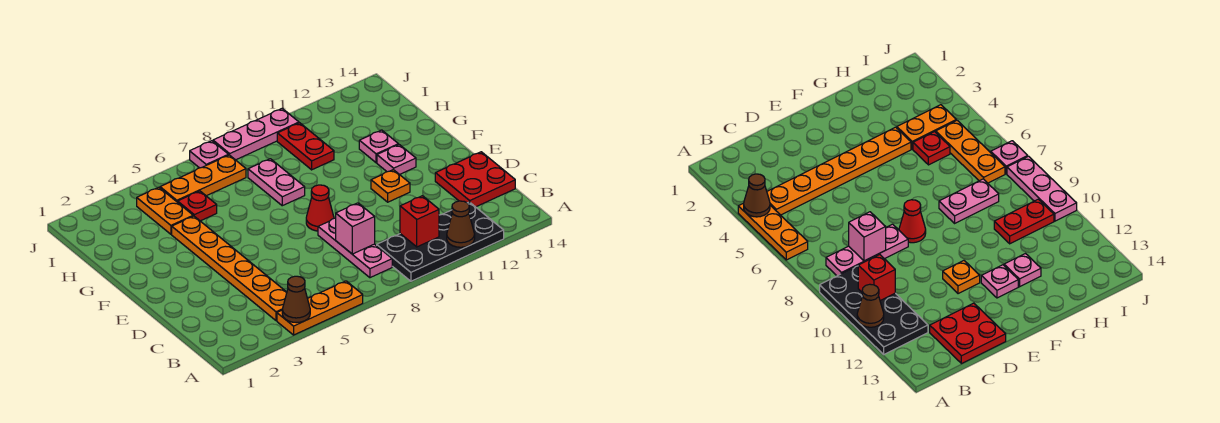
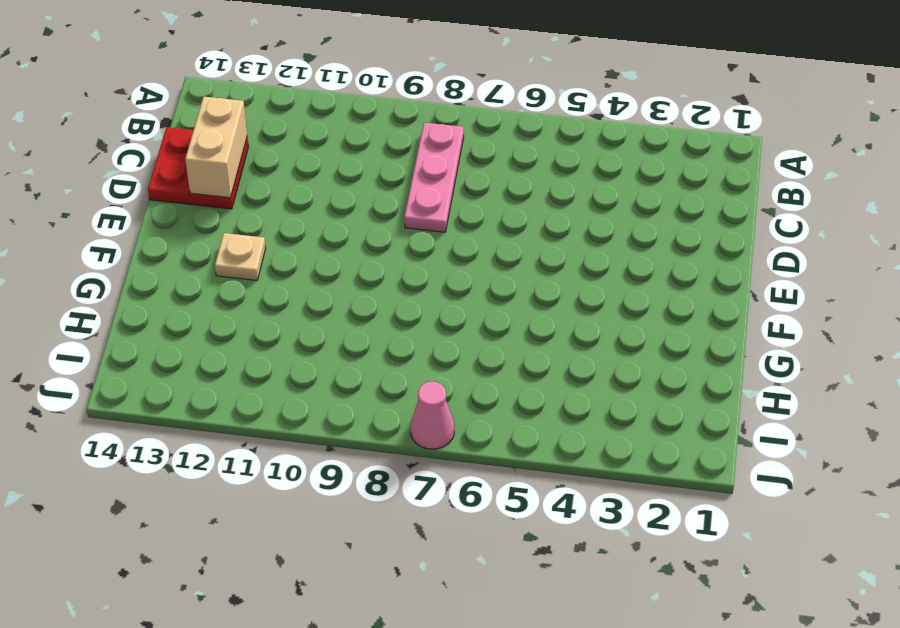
tan 1x2 brick [185,97,247,198] -> none
tan 1x1 plate [215,233,266,281] -> pink 1x1 plate [377,145,416,175]
pink 1x1 cone [410,381,454,449] -> pink 1x1 plate [190,141,229,168]
none -> orange 1x3 plate [277,281,363,335]
none -> black 2x4 plate [377,202,504,281]
none -> orange 1x6 plate [172,216,287,321]

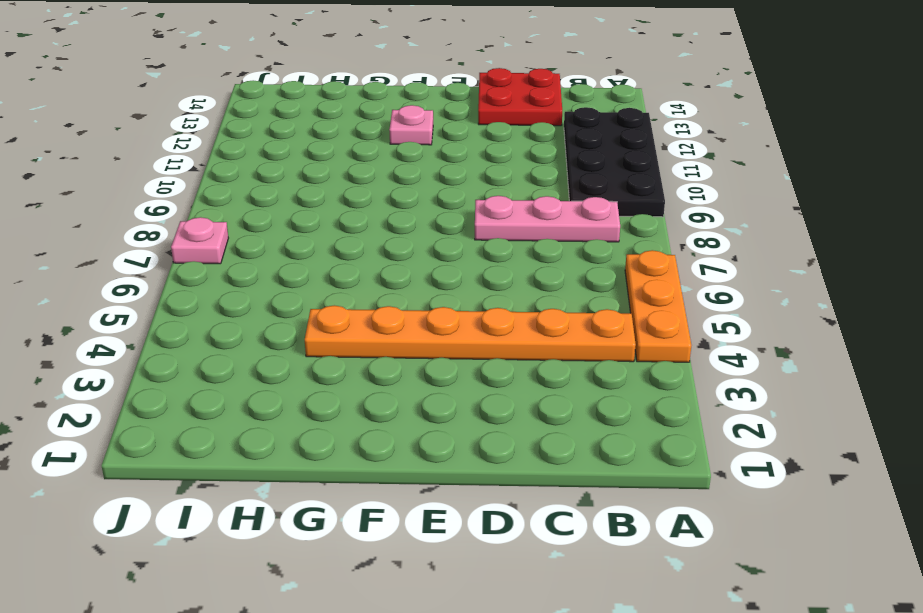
none -> red 1x1 cone [306,185,334,231]
none -> orange 1x1 plate [371,170,410,202]
none -> pink 1x2 plate [248,159,305,206]

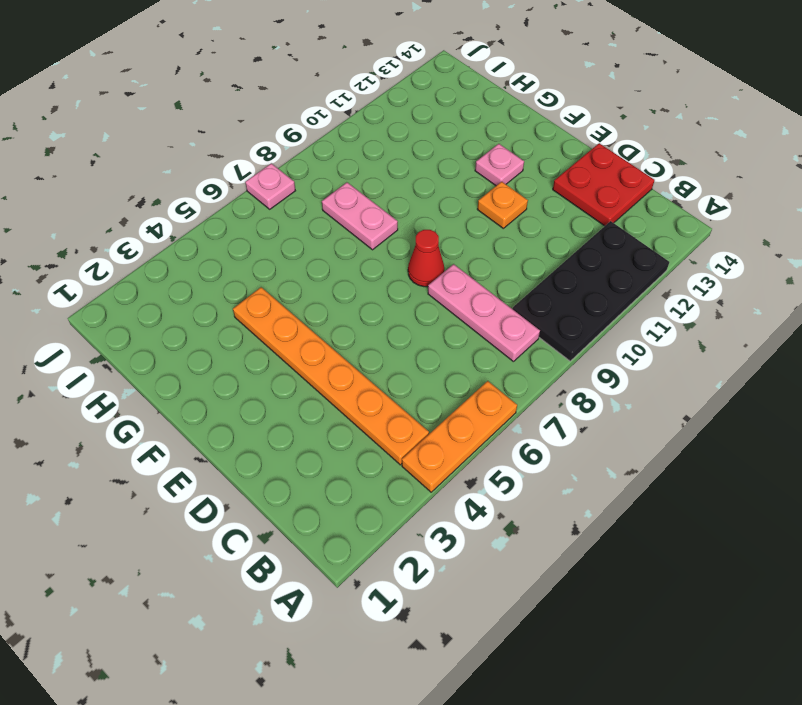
none -> pink 1x1 plate [359,130,398,163]
none -> orange 1x2 plate [137,187,193,234]
none -> red 1x1 plate [178,191,217,221]

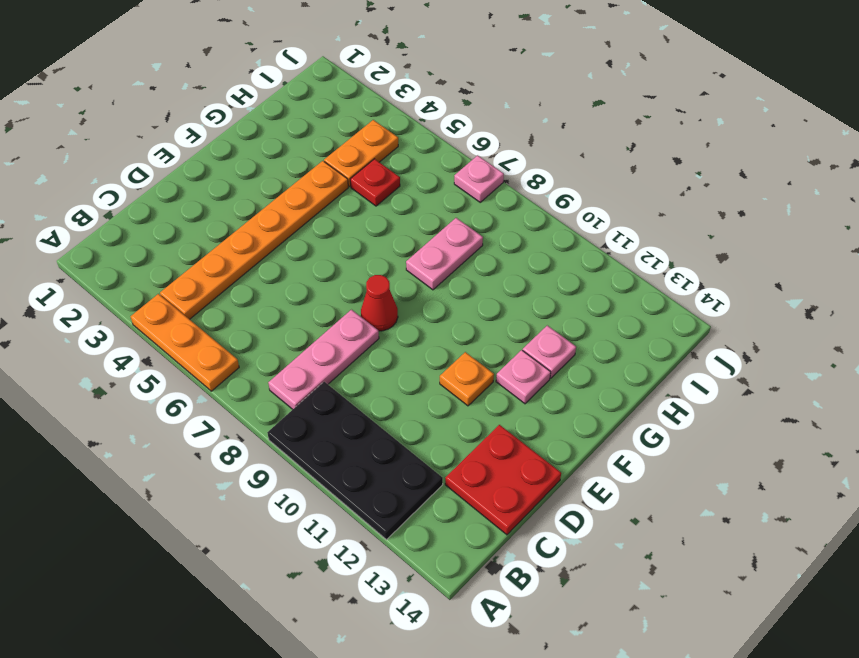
none -> red 1x2 plate [277,123,334,170]
none -> orange 1x3 plate [160,155,246,202]
none -> pink 1x3 plate [213,109,299,160]

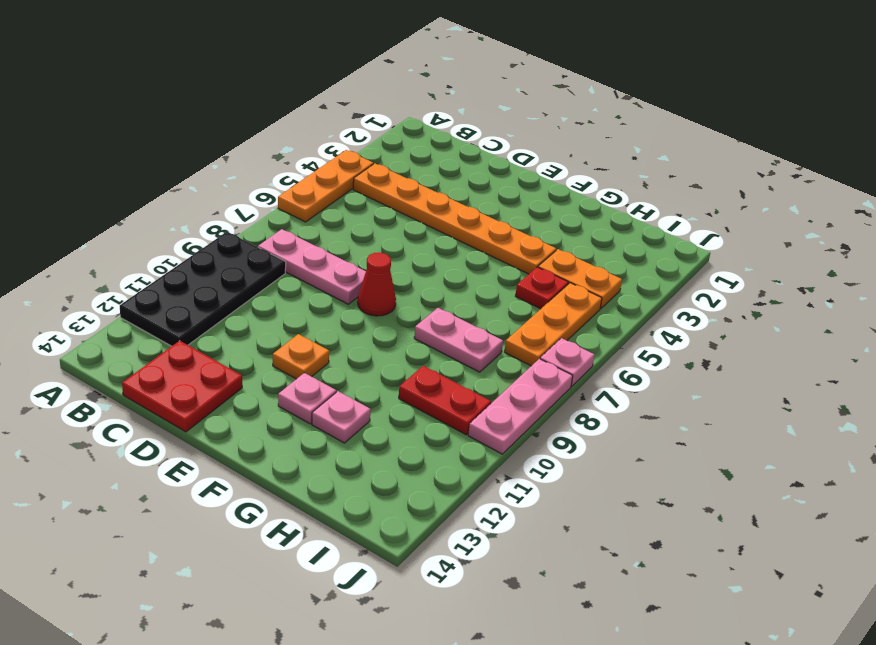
none -> brown 1x1 cone [282,276,310,323]
none -> brown 1x1 cone [447,201,475,247]
none -> red 1x1 brick [400,196,439,247]

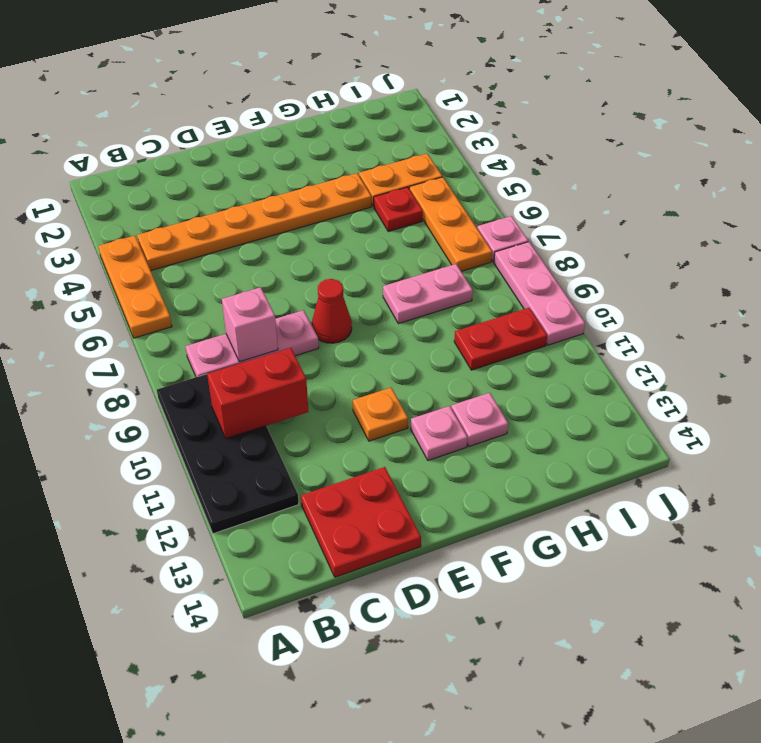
red 1x2 brick [207,348,308,439] -> red 1x1 brick [400,196,439,247]
none -> brown 1x1 cone [282,276,310,323]
none -> brown 1x1 cone [447,201,475,247]

